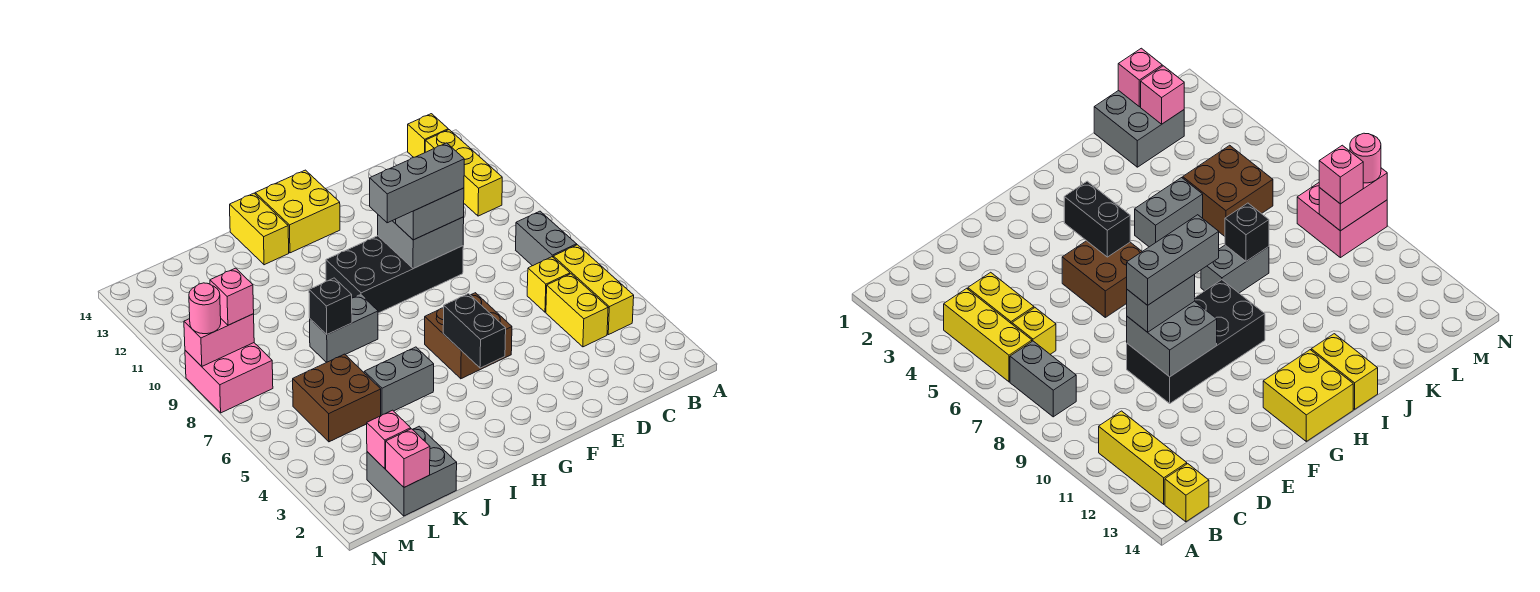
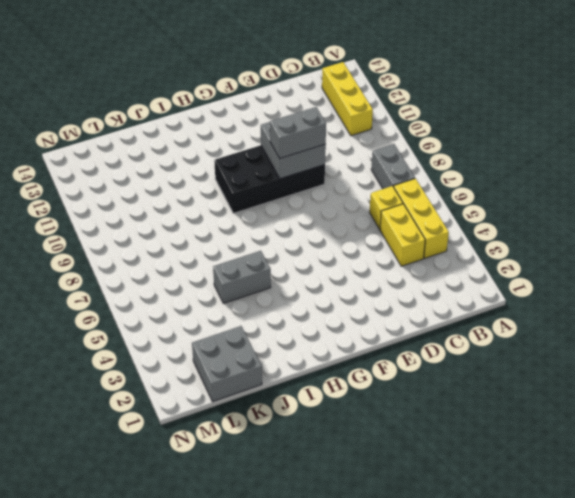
none -> yellow 1x1 brick [408,114,448,157]
none -> brown 2x2 brick [425,293,512,379]
none -> yellow 2x2 brick [255,170,340,253]

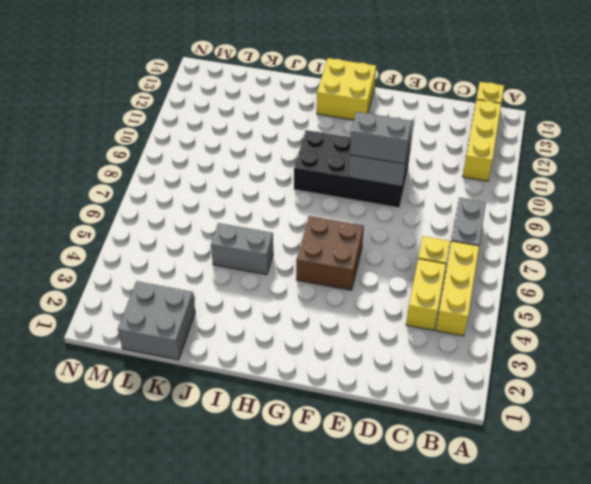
none -> grey 1x2 brick [310,295,378,363]
none -> yellow 1x2 brick [230,193,289,265]
none -> brown 2x2 brick [293,354,381,442]

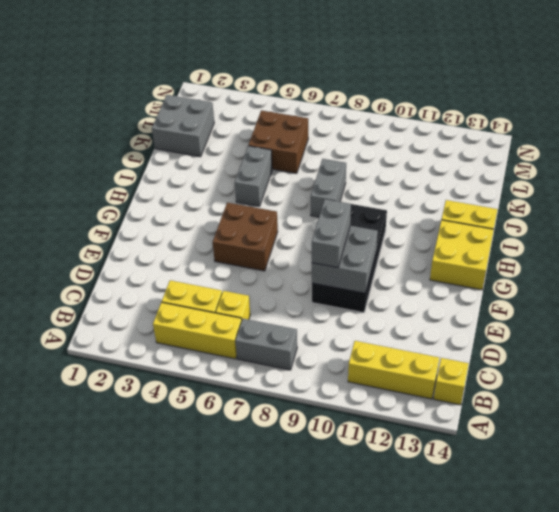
none -> pink 2x2 brick [185,343,273,413]
none -> black 1x2 brick [443,294,506,368]
none -> black 1x1 brick [309,278,352,334]

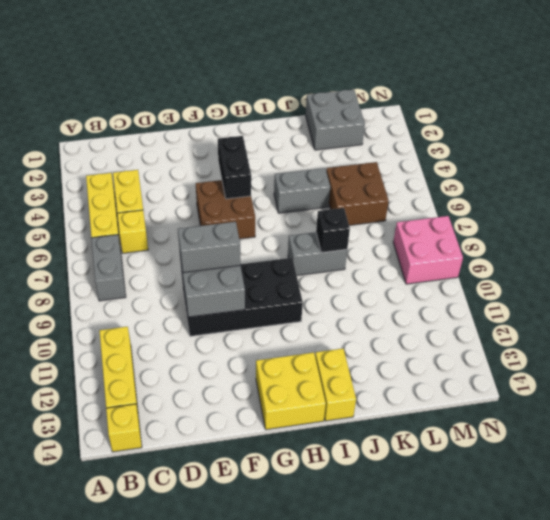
none -> pink 1x1 brick [386,429,430,487]
none -> pink 1x1 brick [367,410,411,469]
none -> pink 1x2 brick [184,314,254,366]

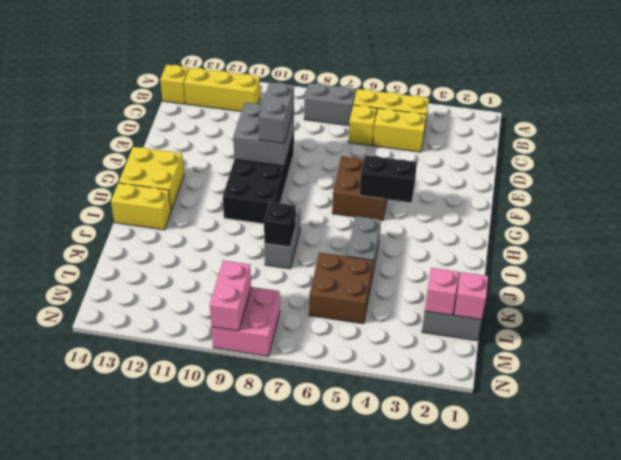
none -> pink 1x1 brick [210,268,254,325]
none -> pink 1x1 round brick [189,283,221,334]
none -> grey 1x3 brick [370,143,464,223]

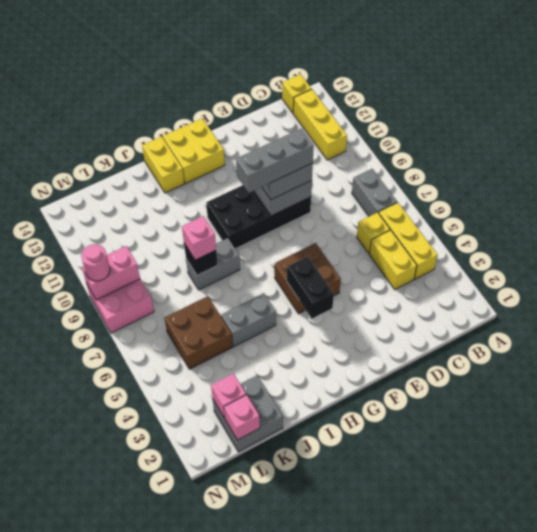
pink 1x1 brick [182,216,216,260] -> pink 1x1 brick moved to [210,268,254,325]

